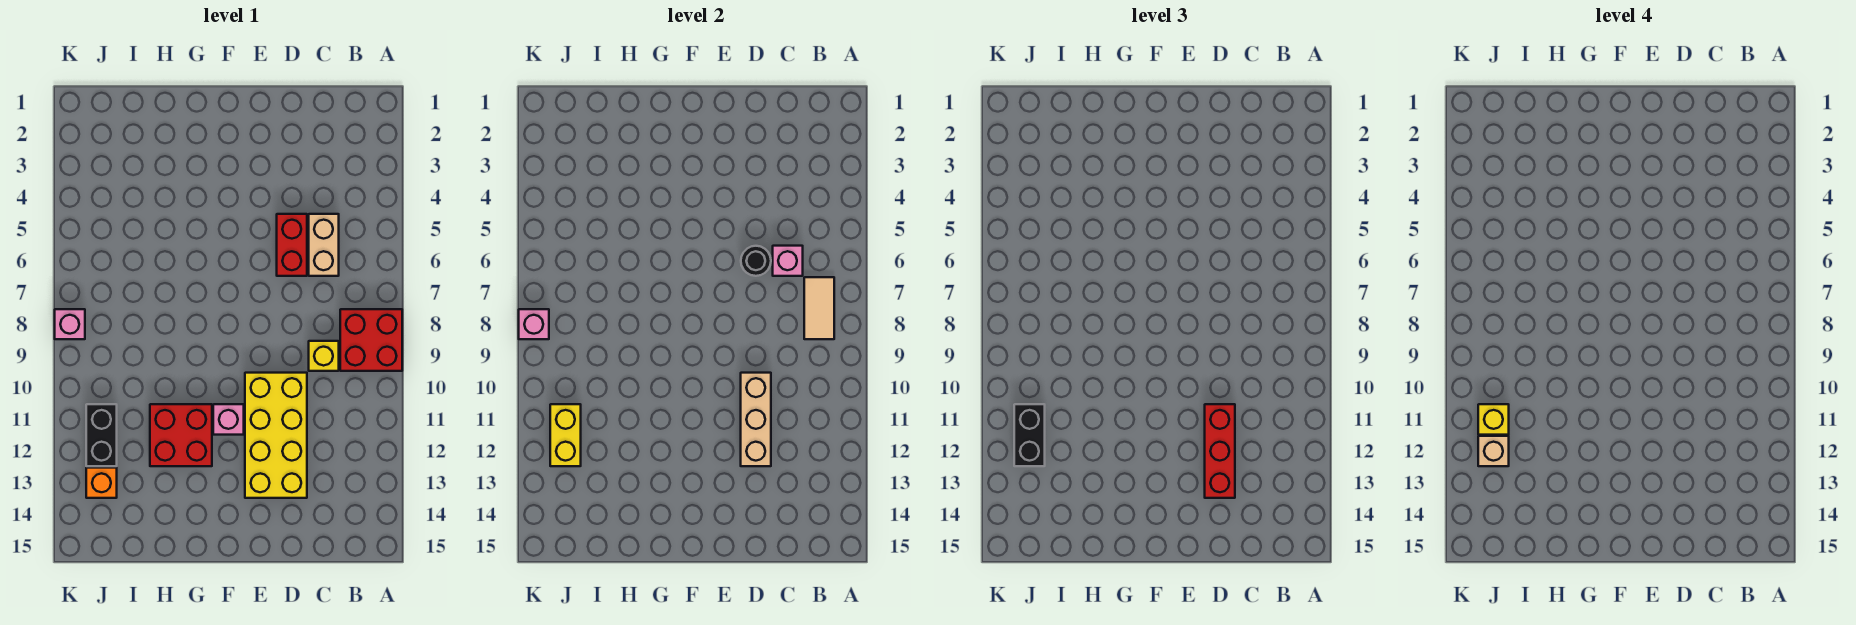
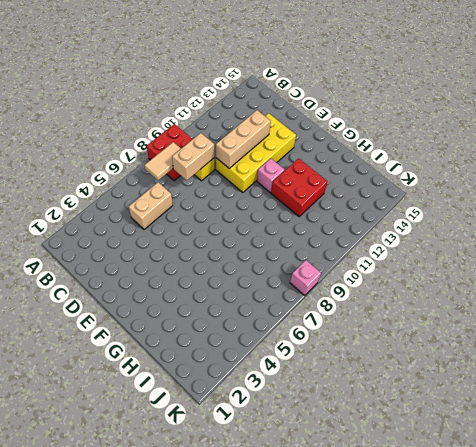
tan 1x2 brick [172,133,215,180] -> none
none -> red 1x2 brick [277,214,307,276]
none -> black 1x2 brick [86,404,117,466]
none -> orange 1x1 brick [86,468,117,498]

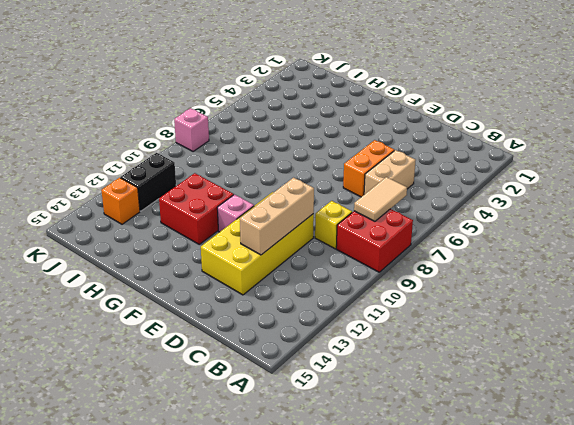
orange 1x2 brick [343,140,394,197] -> red 1x2 brick [277,214,307,276]
none -> pink 1x1 brick [773,246,803,276]
none -> black 1x1 round brick [741,246,771,276]
none -> yellow 1x2 brick [550,404,581,466]

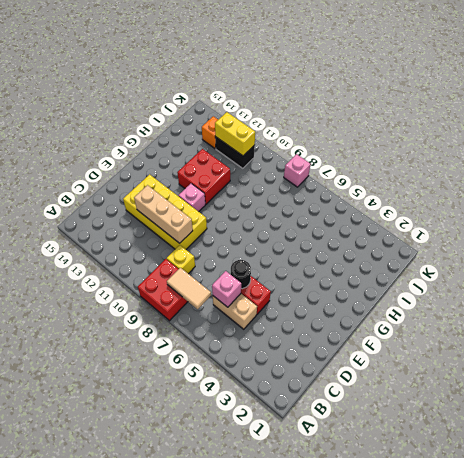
none -> pink 1x1 brick [519,309,549,339]
none -> red 1x3 brick [1205,404,1235,498]
none -> black 1x2 brick [1014,404,1045,466]

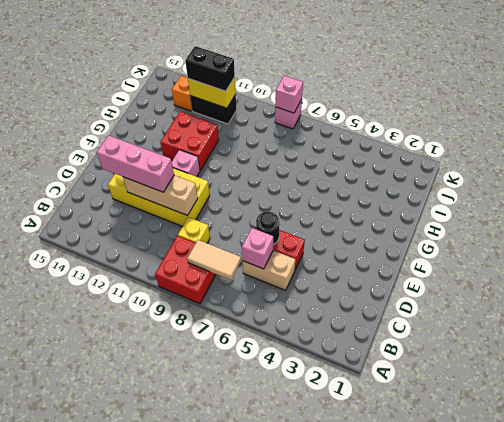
pink 1x3 brick [97,135,174,192] -> red 1x3 brick [1205,404,1235,498]
none -> yellow 1x1 brick [1478,404,1509,435]
none -> tan 1x1 brick [1478,436,1509,466]

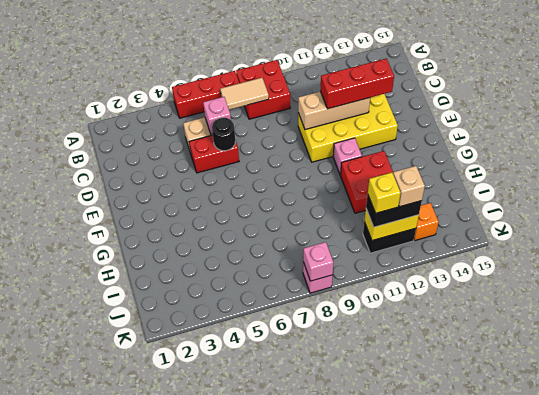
red 1x3 brick [172,71,239,118] -> none
none -> yellow 1x1 brick [309,341,339,371]

